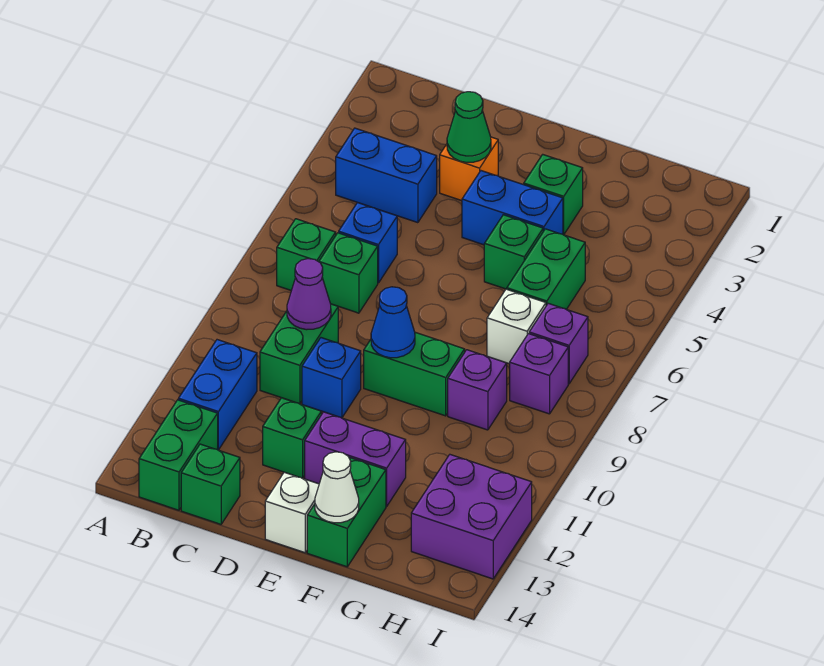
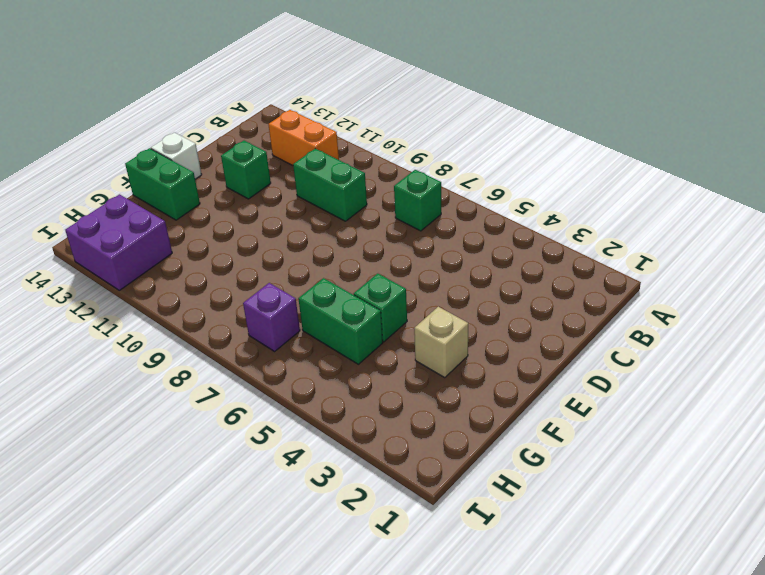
orange 1x2 brick [268,110,339,165] -> blue 1x2 brick [178,340,257,450]
tan 1x1 brick [414,307,468,378] -> green 1x1 brick [524,154,583,235]
none -> blue 1x2 brick [336,128,437,223]
none -> green 1x2 brick [139,400,218,510]
none -> blue 1x1 brick [339,203,397,283]

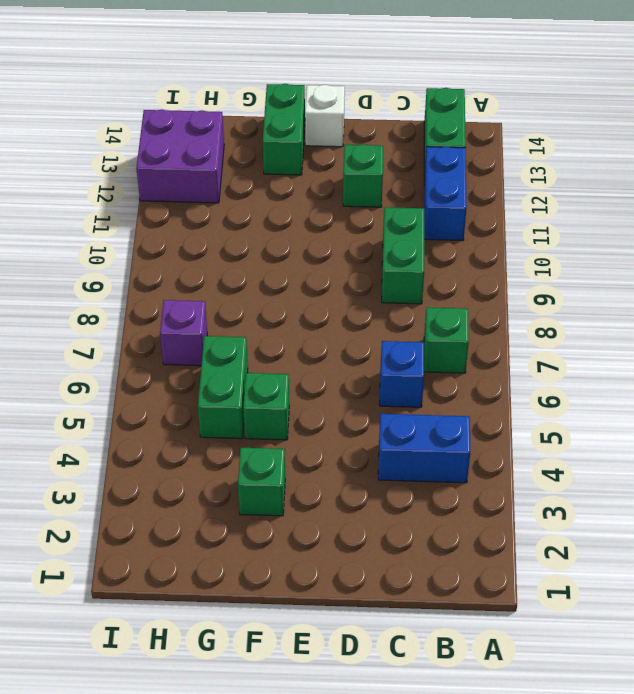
none -> green 1x1 brick [319,233,378,313]
none -> green 1x1 brick [181,444,240,524]
none -> orange 1x1 brick [440,137,498,201]

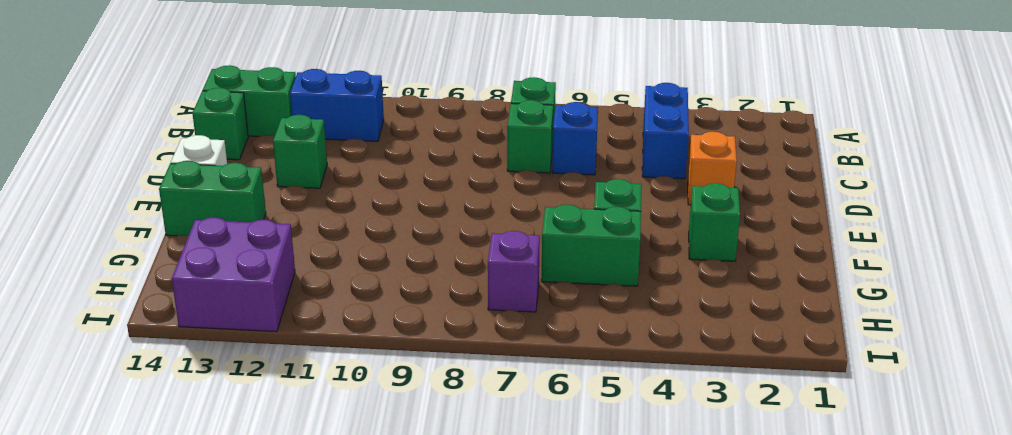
none -> green 1x2 brick [260,304,338,404]
none -> blue 1x1 brick [302,338,361,418]
none -> blue 1x2 brick [462,171,563,245]

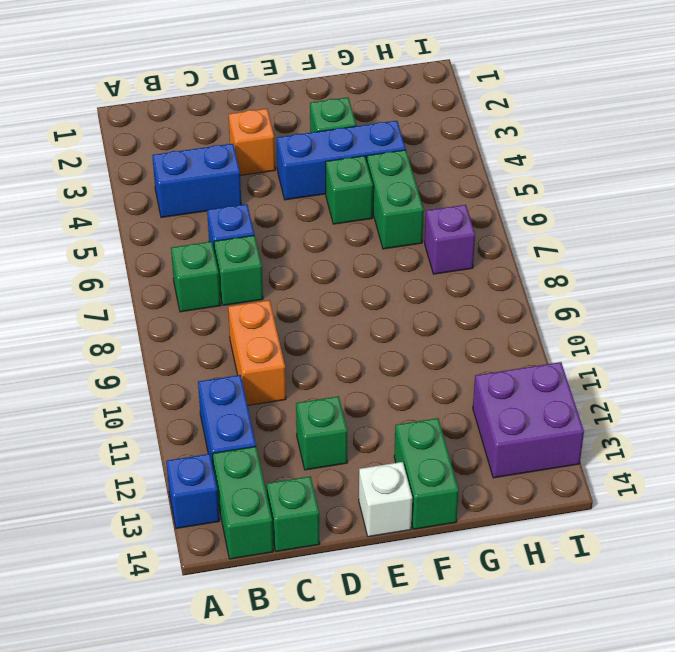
blue 1x1 brick [166,454,219,528] -> blue 1x1 brick moved to [302,338,361,418]
orange 1x2 brick [228,300,286,405] -> green 1x2 brick [260,304,338,404]
blue 1x3 brick [277,121,406,200] -> blue 1x2 brick [462,171,563,245]
none -> green 1x2 brick [364,332,465,416]
none -> purple 1x2 brick [305,412,406,506]
none -> white 1x1 brick [487,289,546,364]

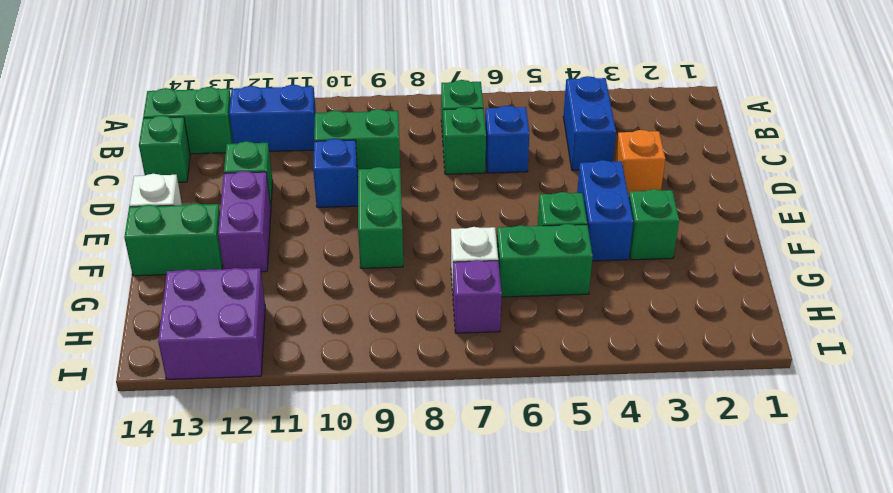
none -> purple 1x1 brick [448,350,507,430]
none -> purple 1x1 brick [510,334,568,414]
none -> purple 1x1 cone [287,259,331,330]

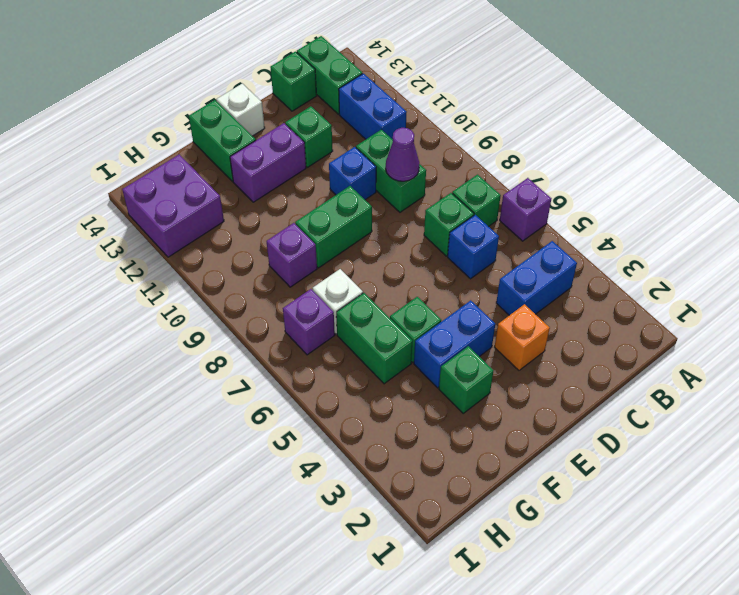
purple 1x1 brick [500,178,551,241] -> purple 1x1 brick moved to [510,334,568,414]
none -> green 1x1 cone [447,92,491,162]
none -> blue 1x1 cone [371,287,415,358]
none -> white 1x1 cone [315,452,359,523]

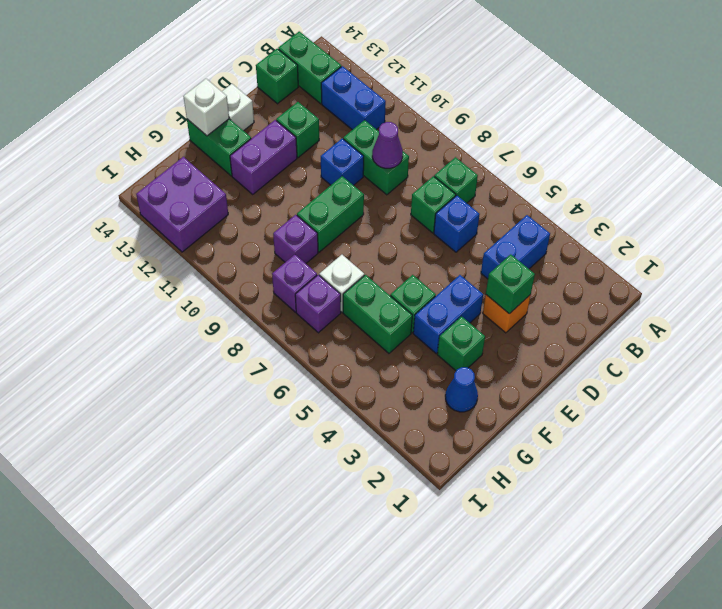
green 1x1 brick [486,254,535,314] -> green 1x1 cone [447,92,491,162]
white 1x1 brick [183,79,229,136] -> white 1x1 cone [315,452,359,523]
blue 1x1 cone [445,367,478,412] -> blue 1x1 cone moved to [371,287,415,358]

